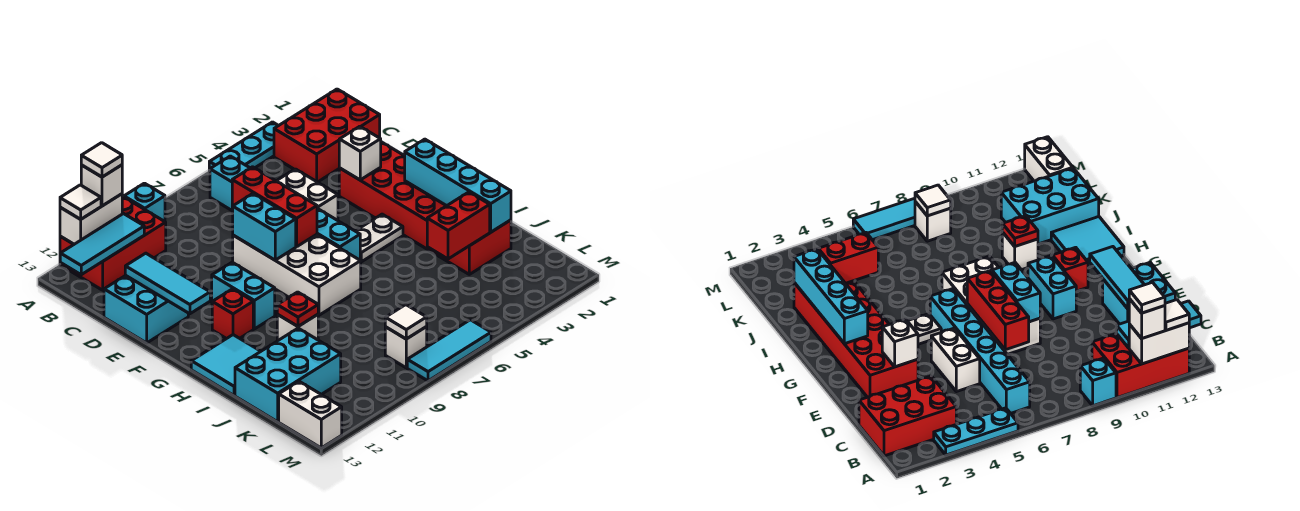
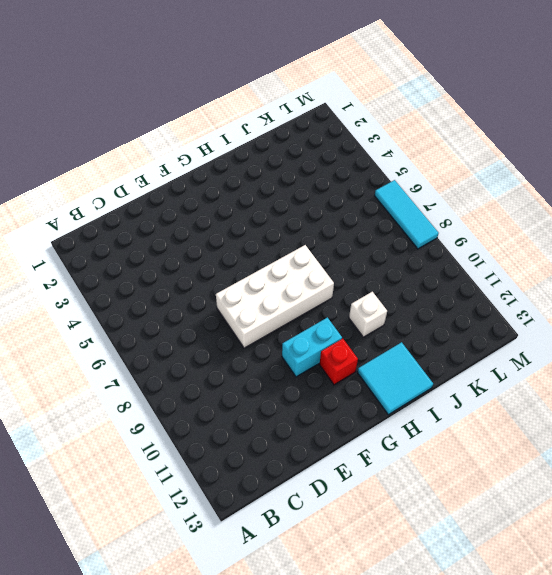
none -> cyan 1x3 plate [209,122,279,171]
none -> cyan 1x1 brick [124,183,165,222]
none -> red 2x3 brick [60,197,166,290]
none -> red 2x3 brick [274,89,380,182]

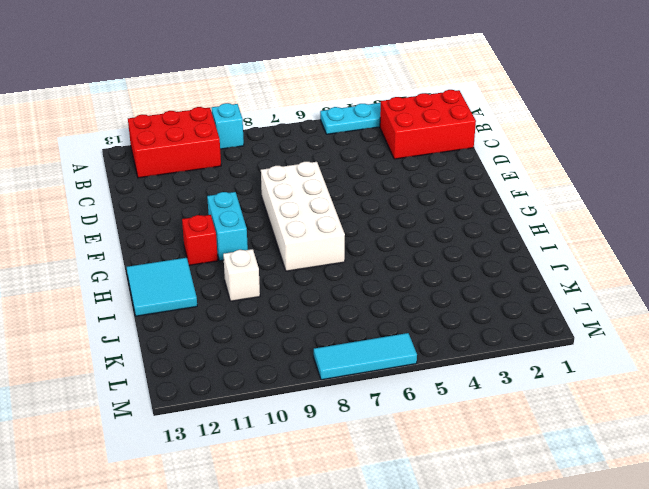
none -> cyan 1x6 brick [210,156,360,260]
none -> white 1x2 brick [277,169,338,220]
none -> cyan 2x2 brick [104,275,188,343]
none -> red 2x6 brick [339,142,511,274]

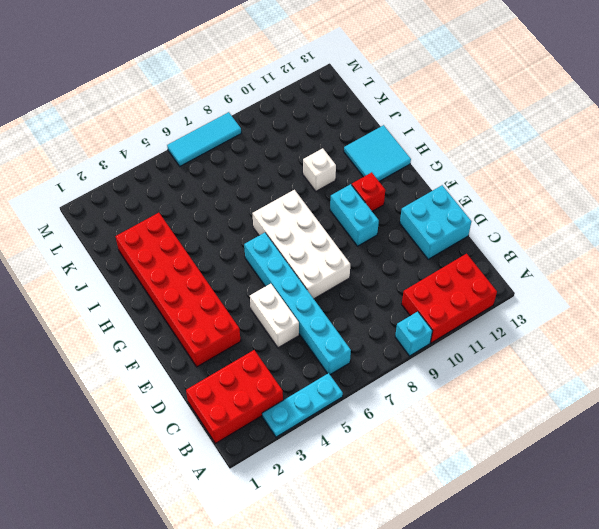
none -> white 1x2 plate [356,214,403,262]
none -> cyan 2x3 brick [235,328,341,422]
none -> white 1x1 brick [385,327,427,368]
none -> white 1x2 brick [279,381,342,448]

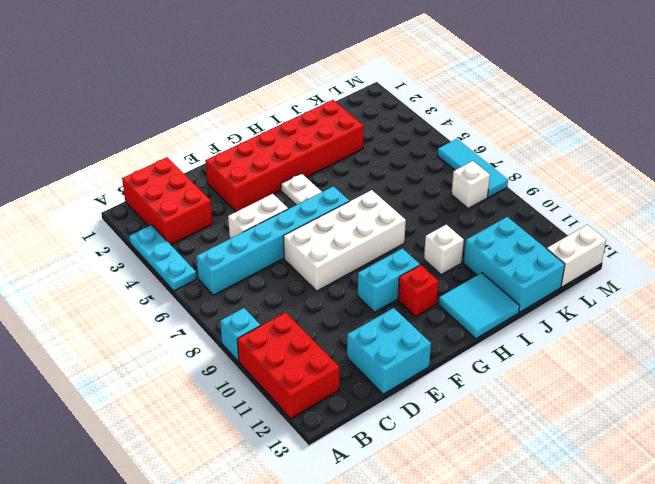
none -> white 1x2 brick [60,194,122,244]
none -> cyan 1x3 tile [60,214,144,275]
none -> red 1x3 brick [232,167,317,247]
none -> cyan 1x3 tile [125,253,210,314]

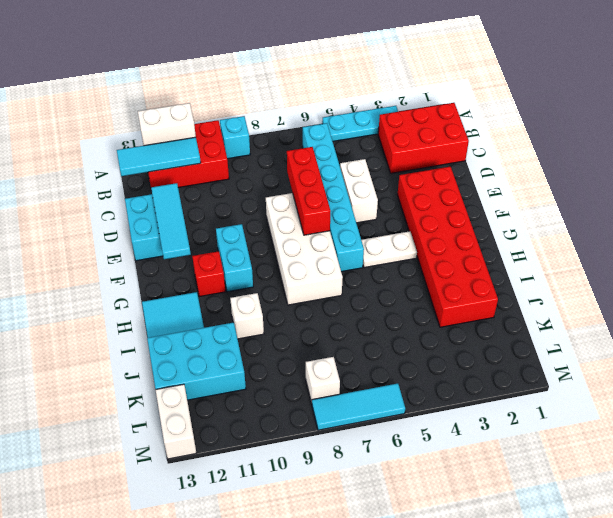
none -> white 1x1 brick [339,126,381,180]
none -> cyan 1x2 brick [233,194,296,260]
none -> cyan 1x4 brick [405,139,511,232]
none -> red 1x1 plate [277,292,318,326]

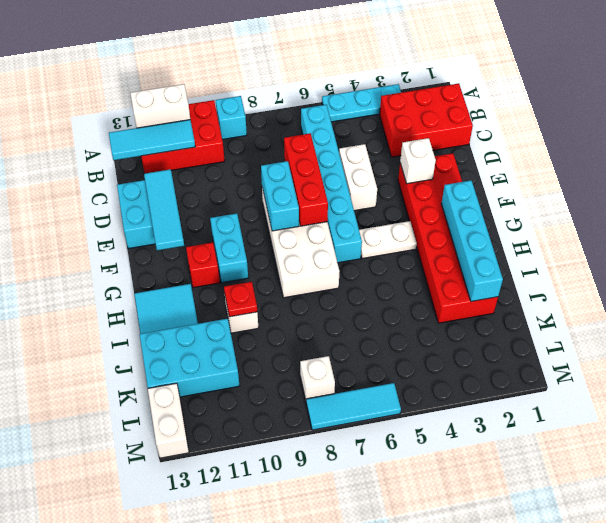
none -> red 1x2 brick [427,192,490,259]
none -> white 1x1 tile [385,305,427,339]
none -> white 1x1 brick [81,165,122,206]
none -> white 1x1 tile [60,185,101,219]

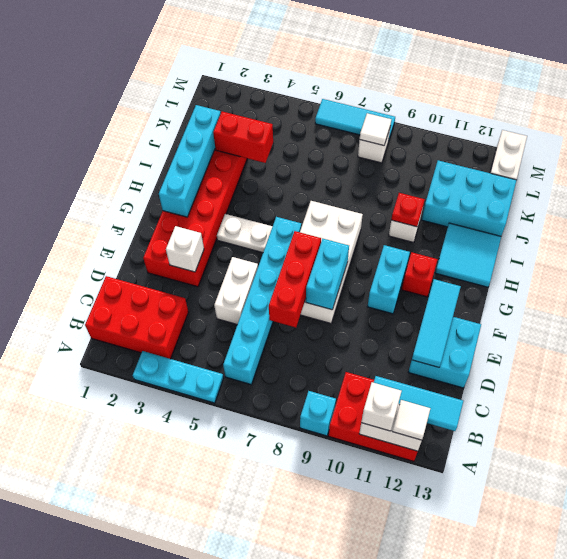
none -> white 1x1 tile [81,143,122,177]

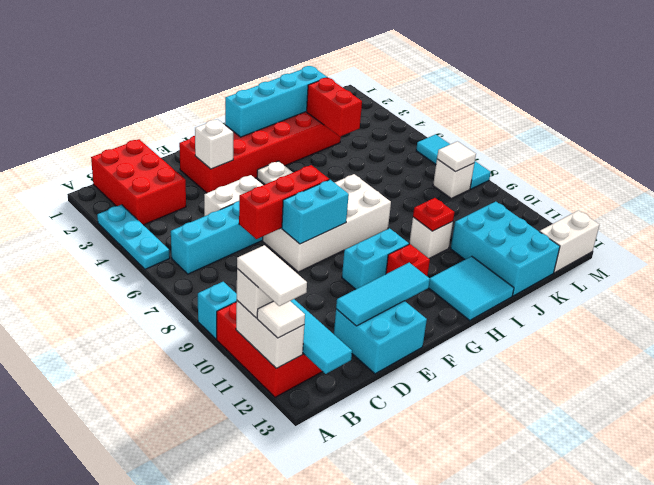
white 1x2 tile [237,245,307,306] -> white 1x1 tile [81,143,122,177]

